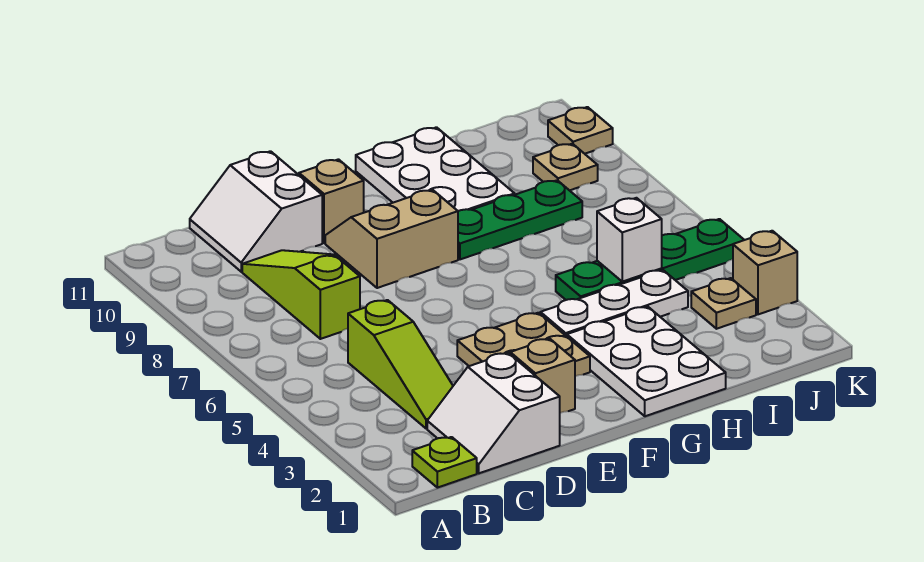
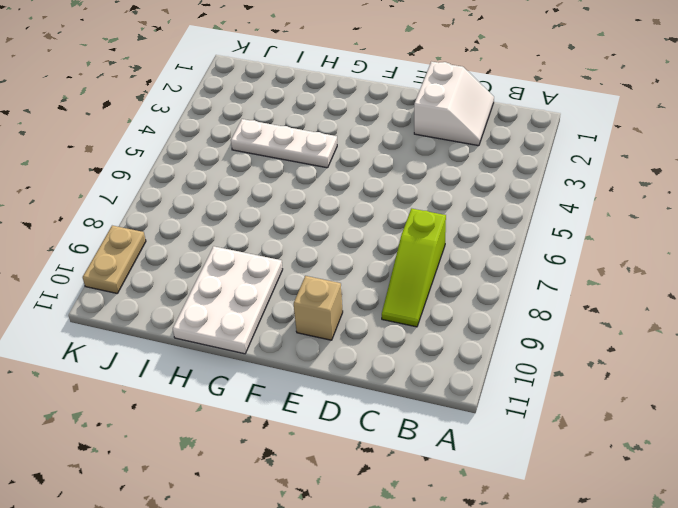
tan 1x2 plate [83,226,146,293] -> tan 1x1 plate [548,107,613,154]
none -> lime 1x1 plate [412,437,477,488]
none -> lime 1x3 slope [348,300,453,429]
none -> white 2x2 slope [190,151,322,272]

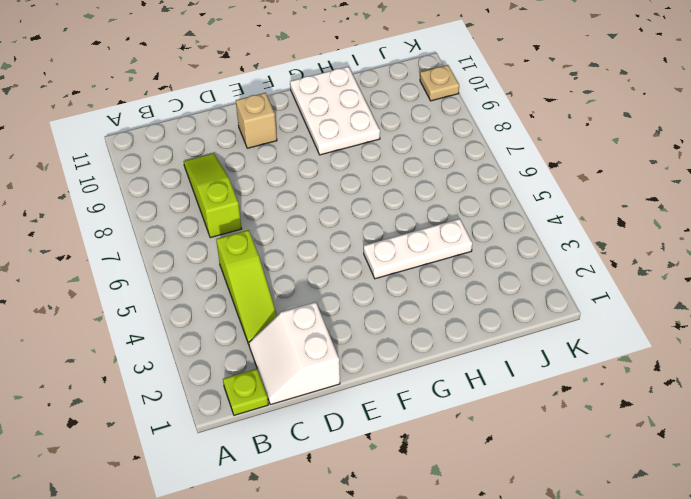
none -> white 2x2 slope [190,151,322,272]
none -> tan 1x1 brick [510,339,575,413]
none -> tan 2x2 plate [457,313,590,376]

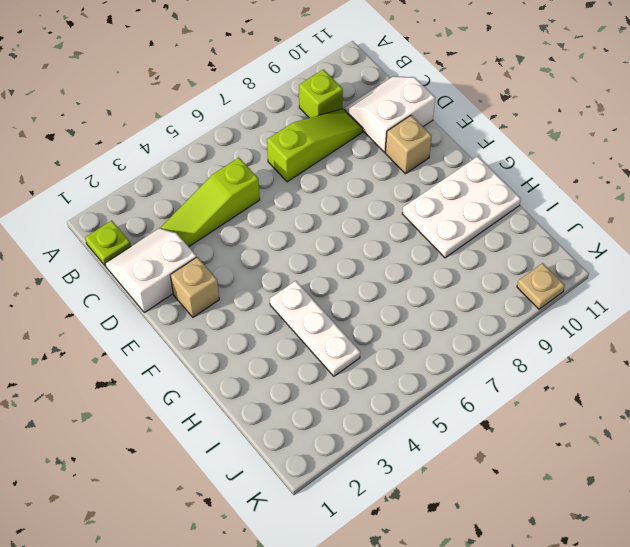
lime 1x1 brick [299,69,343,118] -> none
none -> tan 2x2 plate [457,313,590,376]
none -> tan 2x2 slope [325,190,458,288]
none -> white 2x3 plate [567,307,726,416]

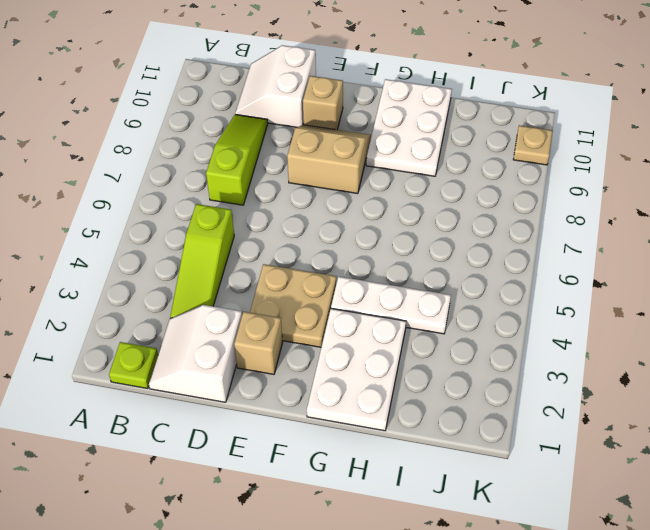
none -> green 1x3 plate [458,180,582,259]
none -> green 1x4 plate [556,219,744,300]
none -> tan 1x1 plate [691,278,756,329]

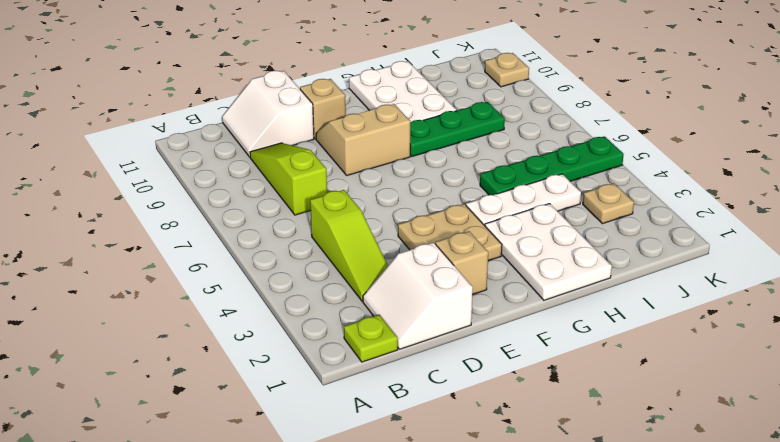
none -> tan 1x1 plate [533,144,598,191]
none -> tan 1x1 brick [733,231,797,314]
none -> white 1x1 brick [597,198,662,282]

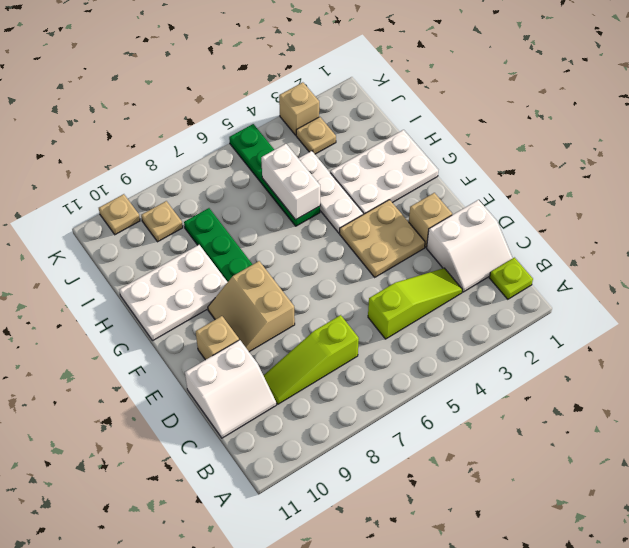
white 1x2 brick [261,144,320,220] -> white 1x1 brick [597,198,662,282]

